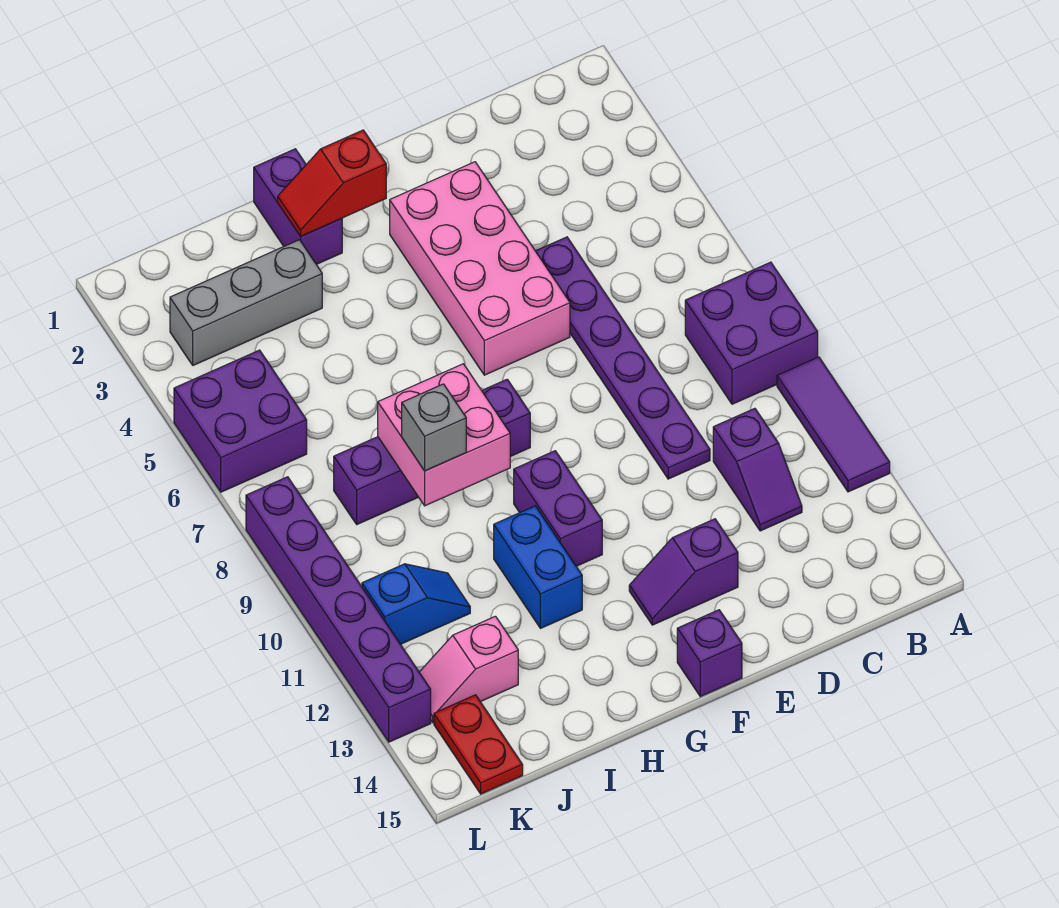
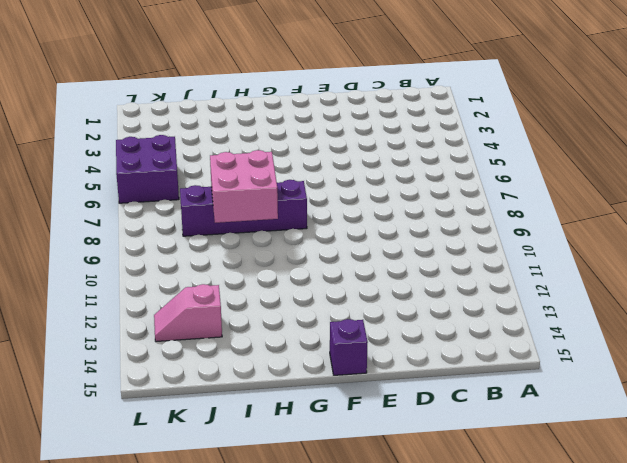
none -> purple 2x2 brick [685,262,818,404]
none -> purple 1x3 tile [777,357,890,492]
none -> purple 1x2 slope [713,408,802,531]

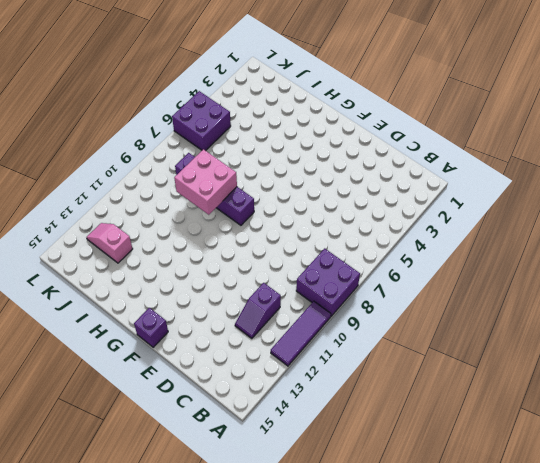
none -> purple 1x6 plate [536,237,710,479]
none -> pink 2x4 brick [390,162,570,375]
none -> purple 1x2 slope [629,519,738,625]

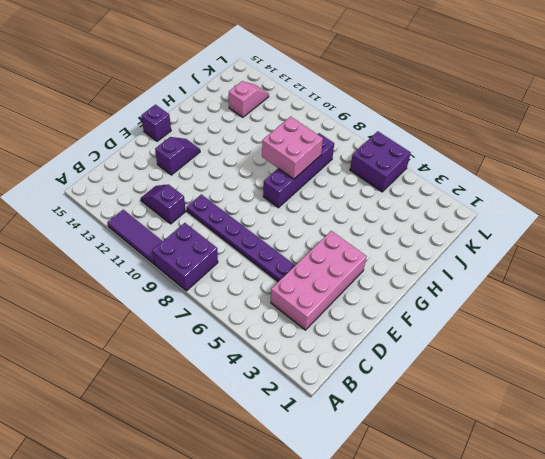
pink 2x4 brick [271,231,367,330] -> pink 2x4 brick turned to [390,162,570,375]
none -> purple 1x2 brick [514,451,602,566]
none -> purple 1x2 brick [254,149,342,264]
none -> blue 1x2 brick [494,506,582,628]

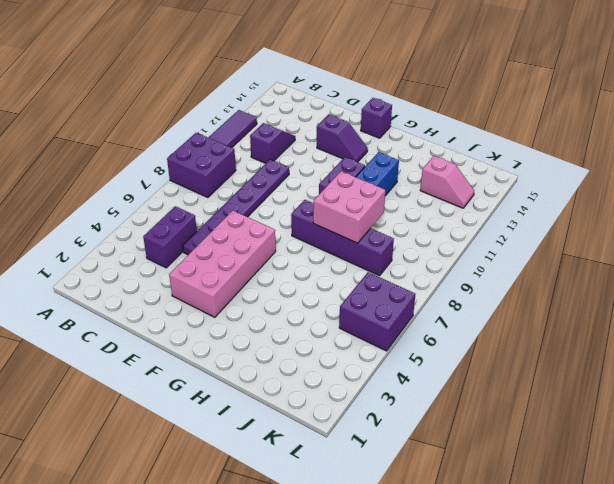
purple 1x2 brick [143,206,197,268] -> purple 1x2 brick moved to [254,149,342,264]
none -> grey 1x3 brick [170,240,322,365]
none -> blue 1x2 slope [362,564,470,644]
none -> red 1x2 plate [434,695,523,794]

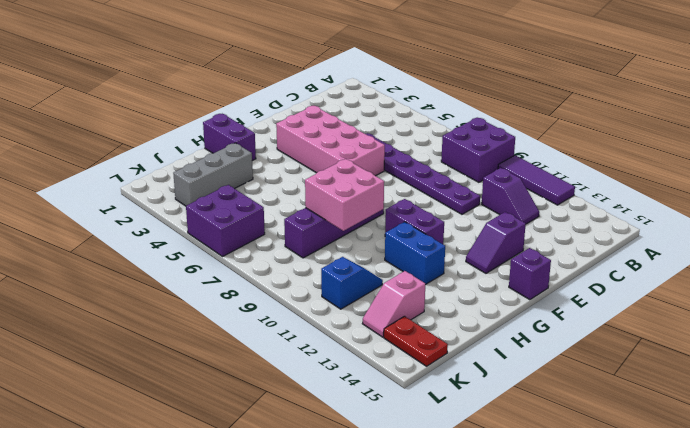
none -> purple 1x6 brick [246,477,431,742]
none -> red 1x2 slope [278,130,386,236]
none -> grey 1x1 brick [402,384,466,471]

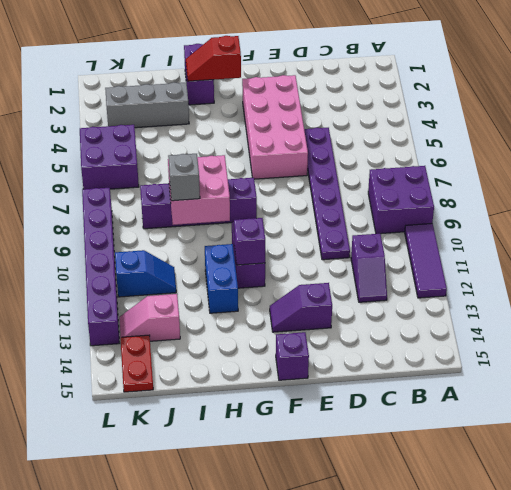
purple 1x1 brick [234,218,265,265] -> none

